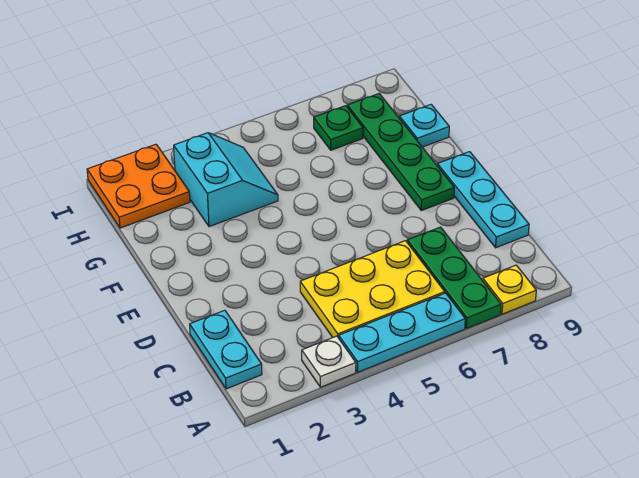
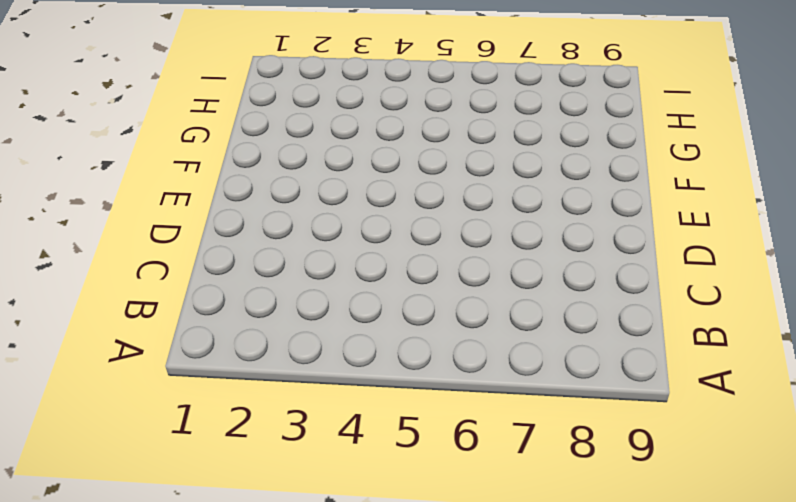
none -> white 1x1 plate [302,336,356,387]
none -> cyan 1x3 plate [339,293,465,372]
none -> green 1x3 plate [407,227,501,329]

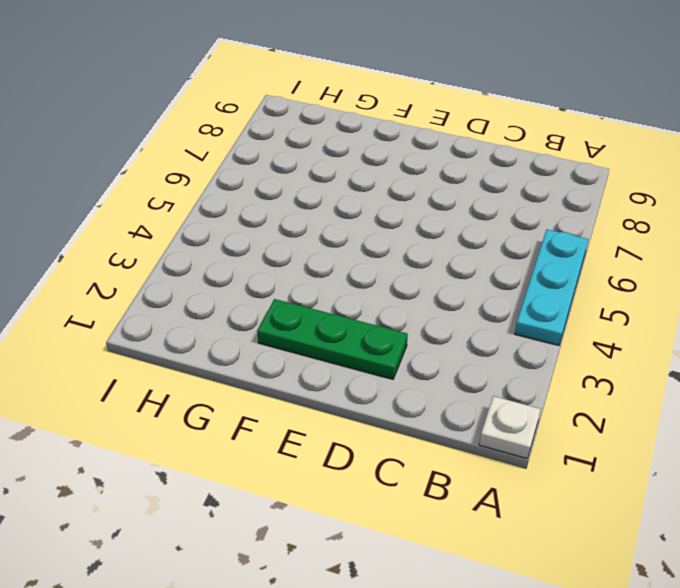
white 1x1 plate [479,396,541,459] -> white 1x1 plate moved to [302,336,356,387]
green 1x3 plate [257,299,408,379] -> green 1x3 plate moved to [407,227,501,329]
none -> yellow 1x1 plate [483,265,536,314]
none -> cyan 1x2 plate [190,310,262,389]
none -> yellow 2x3 plate [300,241,445,338]

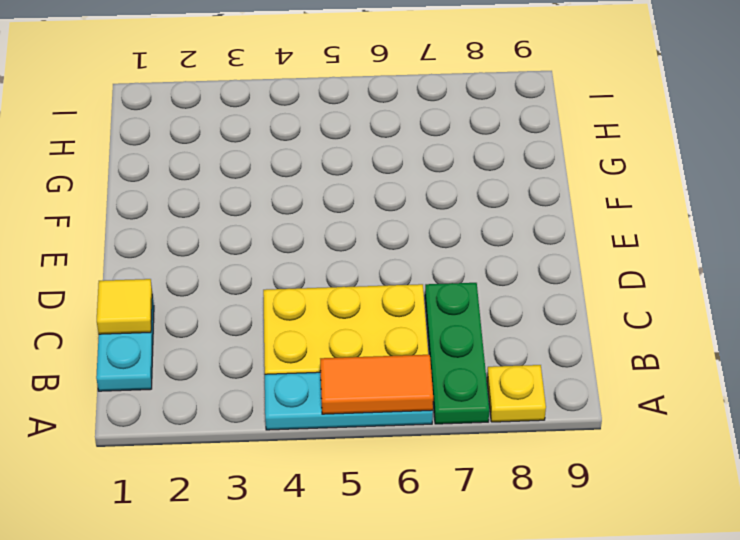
orange 1x2 tile [320,355,433,414] -> none
yellow 1x1 tile [97,279,152,334] -> none
none -> white 1x1 plate [302,336,356,387]
none -> cyan 1x3 plate [437,152,529,248]
none -> green 1x4 plate [347,94,454,211]

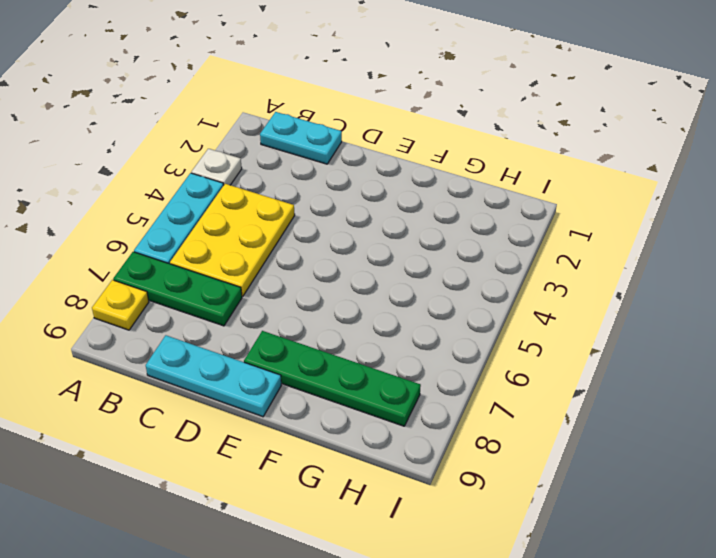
none -> cyan 2x2 slope [174,133,278,227]
none -> cyan 1x1 plate [399,105,449,147]
none -> orange 2x2 plate [87,144,190,228]

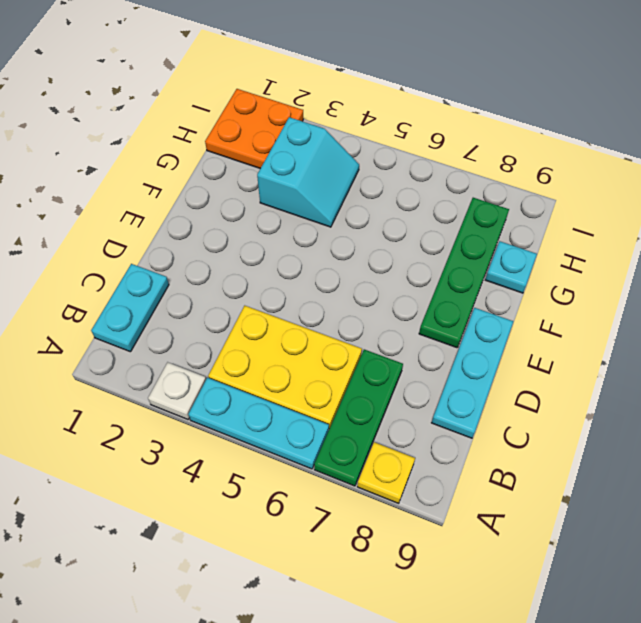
none -> green 1x1 plate [314,106,363,150]

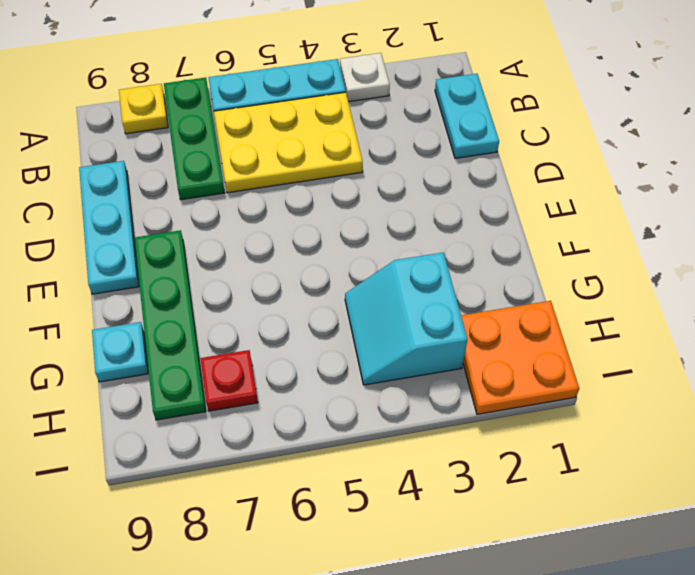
red 1x1 plate [200,350,258,411] -> green 1x1 plate [314,106,363,150]

